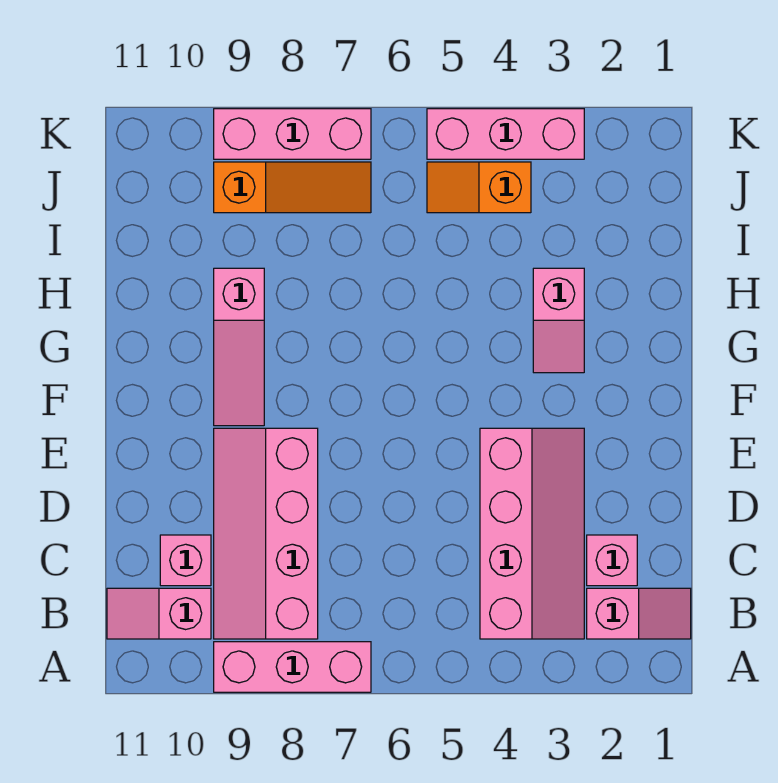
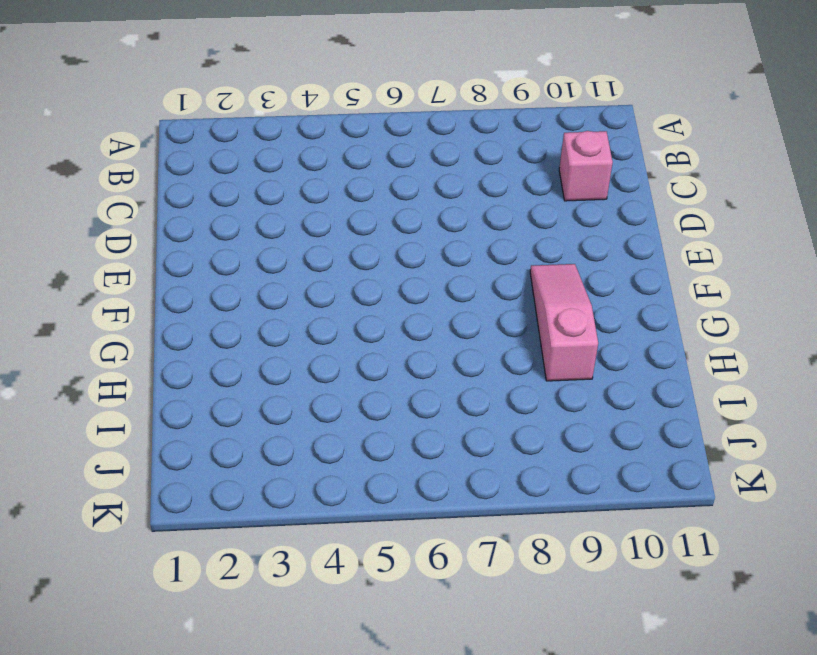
none -> pink 1x3 brick [214,642,371,692]
none -> pink 1x2 slope [587,588,691,639]
none -> pink 2x4 slope [480,428,584,639]

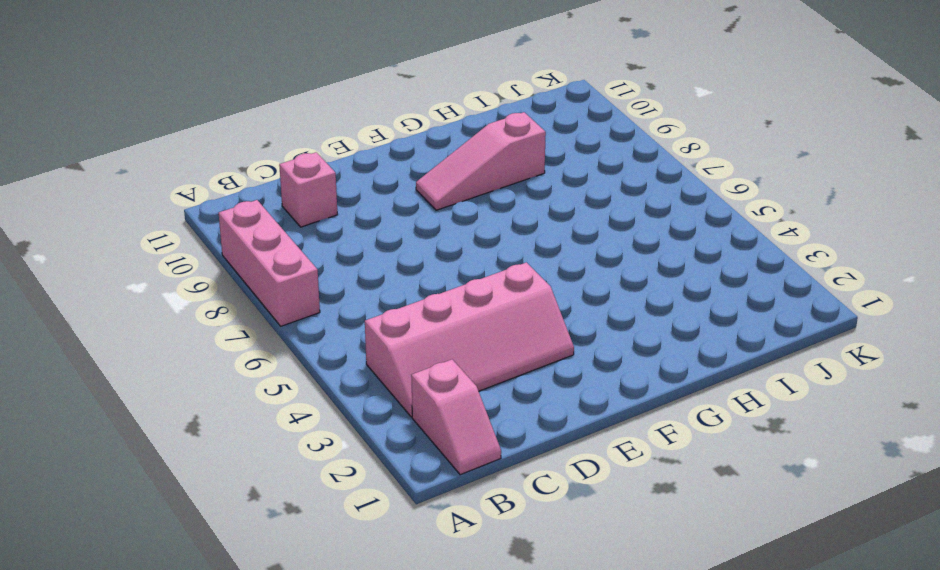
none -> pink 2x4 slope [214,428,318,639]
none -> pink 1x2 slope [107,588,211,639]
none -> pink 1x1 brick [587,535,637,586]

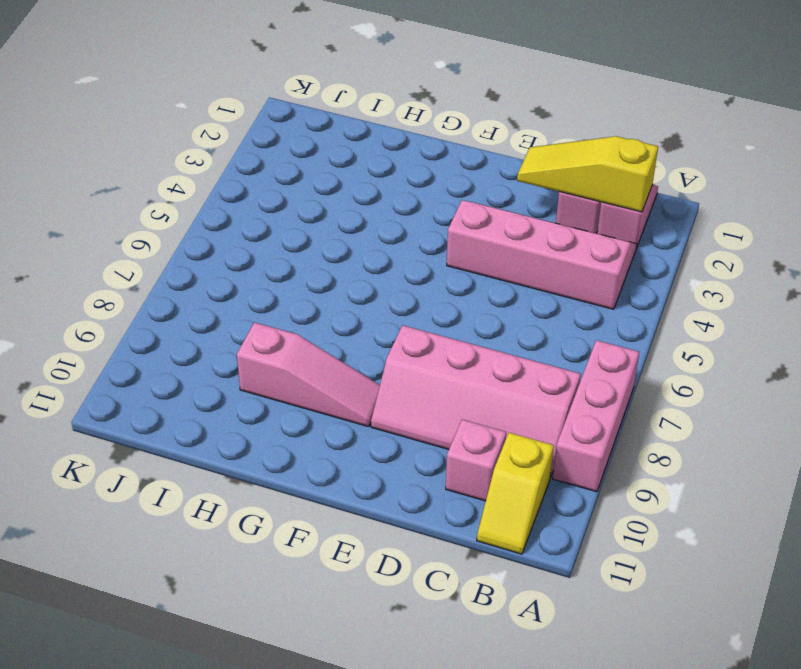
yellow 1x3 slope [517,136,658,212] -> none
yellow 1x2 slope [477,433,554,554] -> pink 1x2 slope [107,588,211,639]
none -> pink 1x2 slope [533,268,584,373]
none -> orange 1x2 slope [427,162,531,213]
none -> orange 1x3 slope [214,162,371,213]

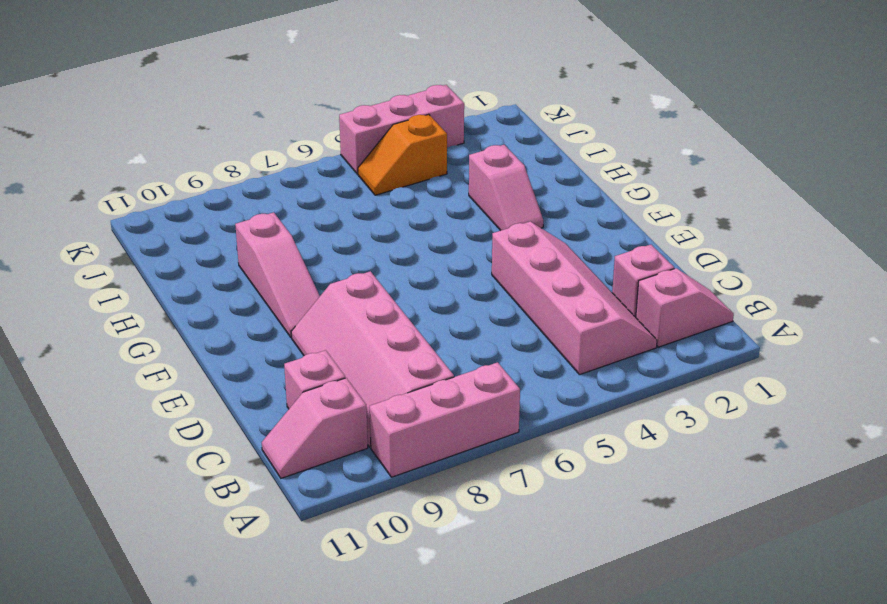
none -> orange 1x3 slope [214,162,371,213]
none -> pink 1x3 brick [214,109,371,159]

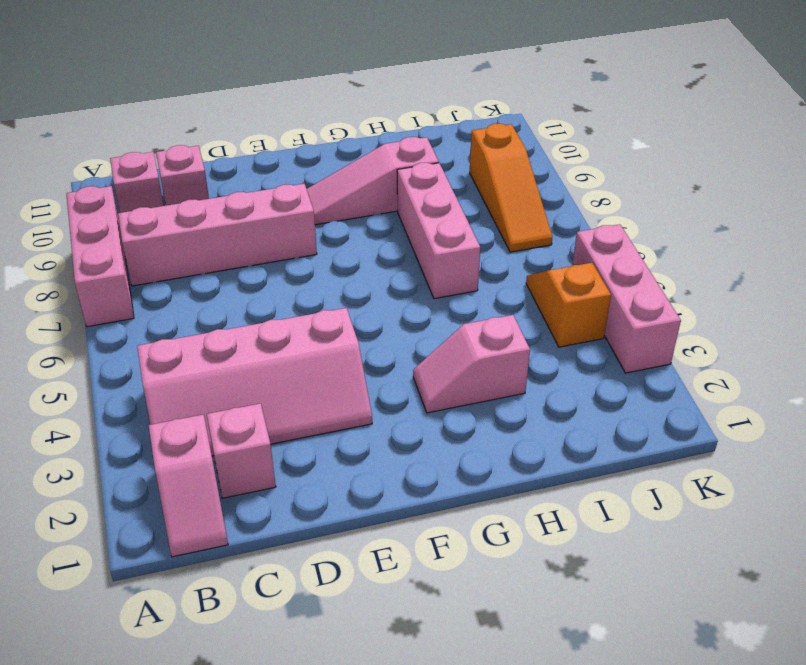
pink 1x3 brick [397,163,480,299] -> pink 1x3 brick moved to [214,109,371,159]

